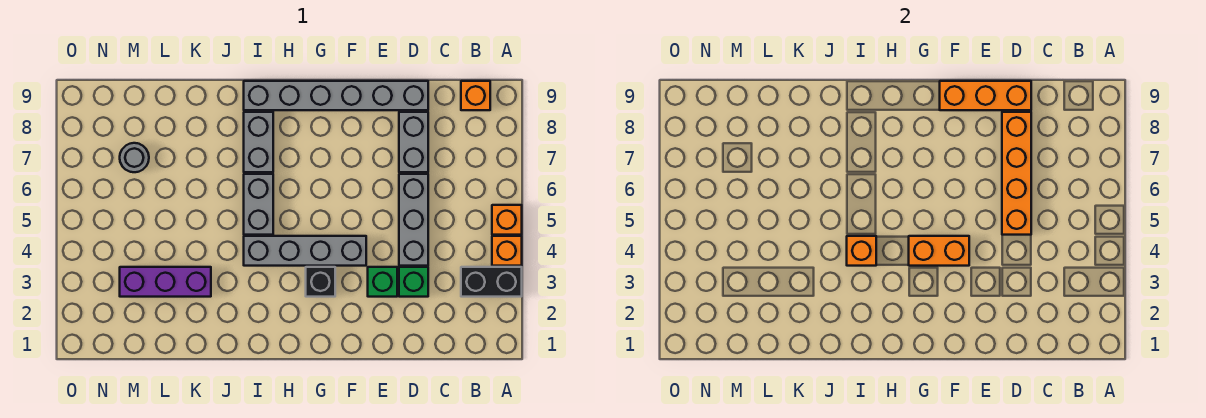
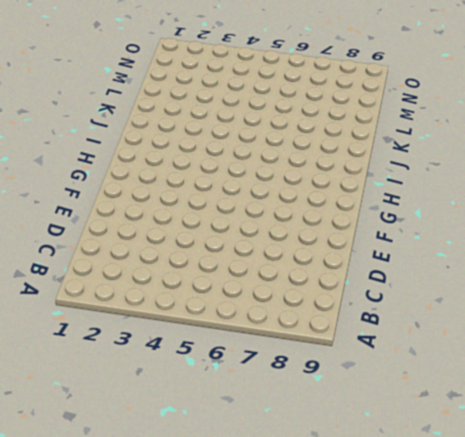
none -> black 1x2 brick [461,267,522,297]
none -> orange 1x1 brick [492,236,522,266]
none -> orange 1x1 brick [492,205,522,235]

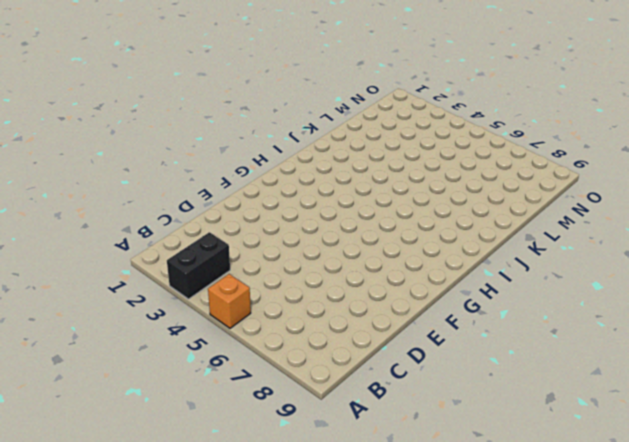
none -> orange 1x1 brick [492,236,522,266]
none -> orange 1x1 brick [461,81,490,110]
none -> green 1x1 brick [399,267,428,297]

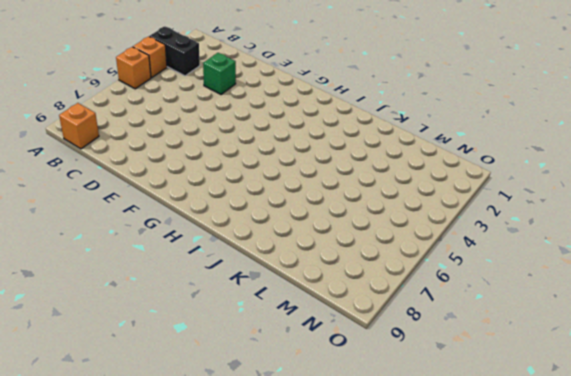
none -> grey 1x3 brick [399,174,428,266]
none -> grey 1x2 brick [399,112,428,172]
none -> grey 1x6 brick [244,81,428,110]

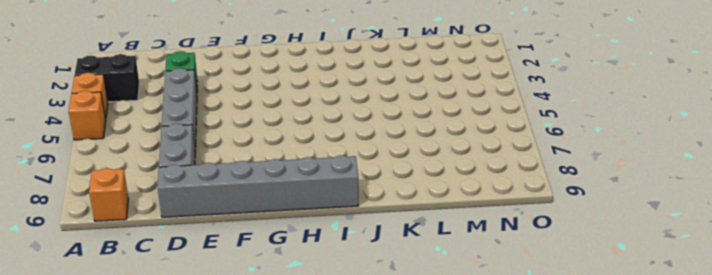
none -> green 1x1 brick [368,267,397,297]
none -> grey 1x4 brick [244,236,366,266]
none -> black 1x1 brick [306,267,335,297]

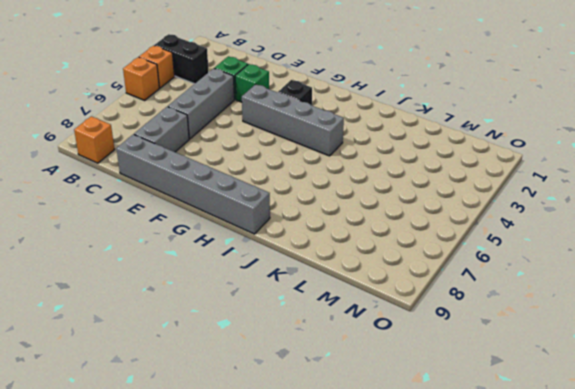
none -> grey 1x2 brick [244,174,273,235]
none -> grey 1x2 brick [244,112,273,172]
none -> purple 1x3 brick [120,267,211,297]

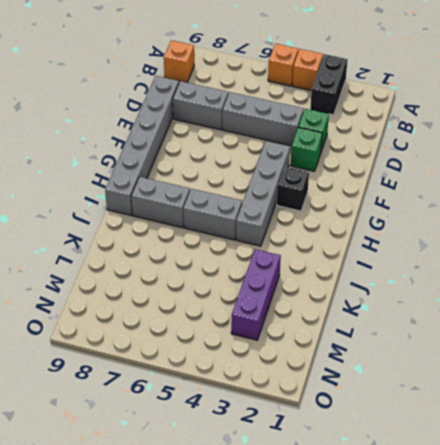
none -> grey 1x1 round brick [120,143,149,172]
none -> orange 1x4 brick [1002,112,1031,235]
none -> orange 1x3 brick [940,81,1031,110]

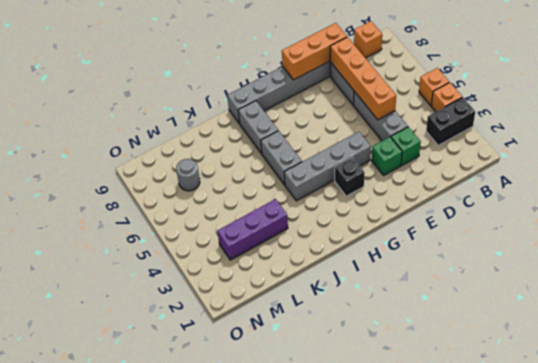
none -> orange 1x2 brick [909,236,969,266]
none -> orange 1x1 brick [847,236,876,266]

